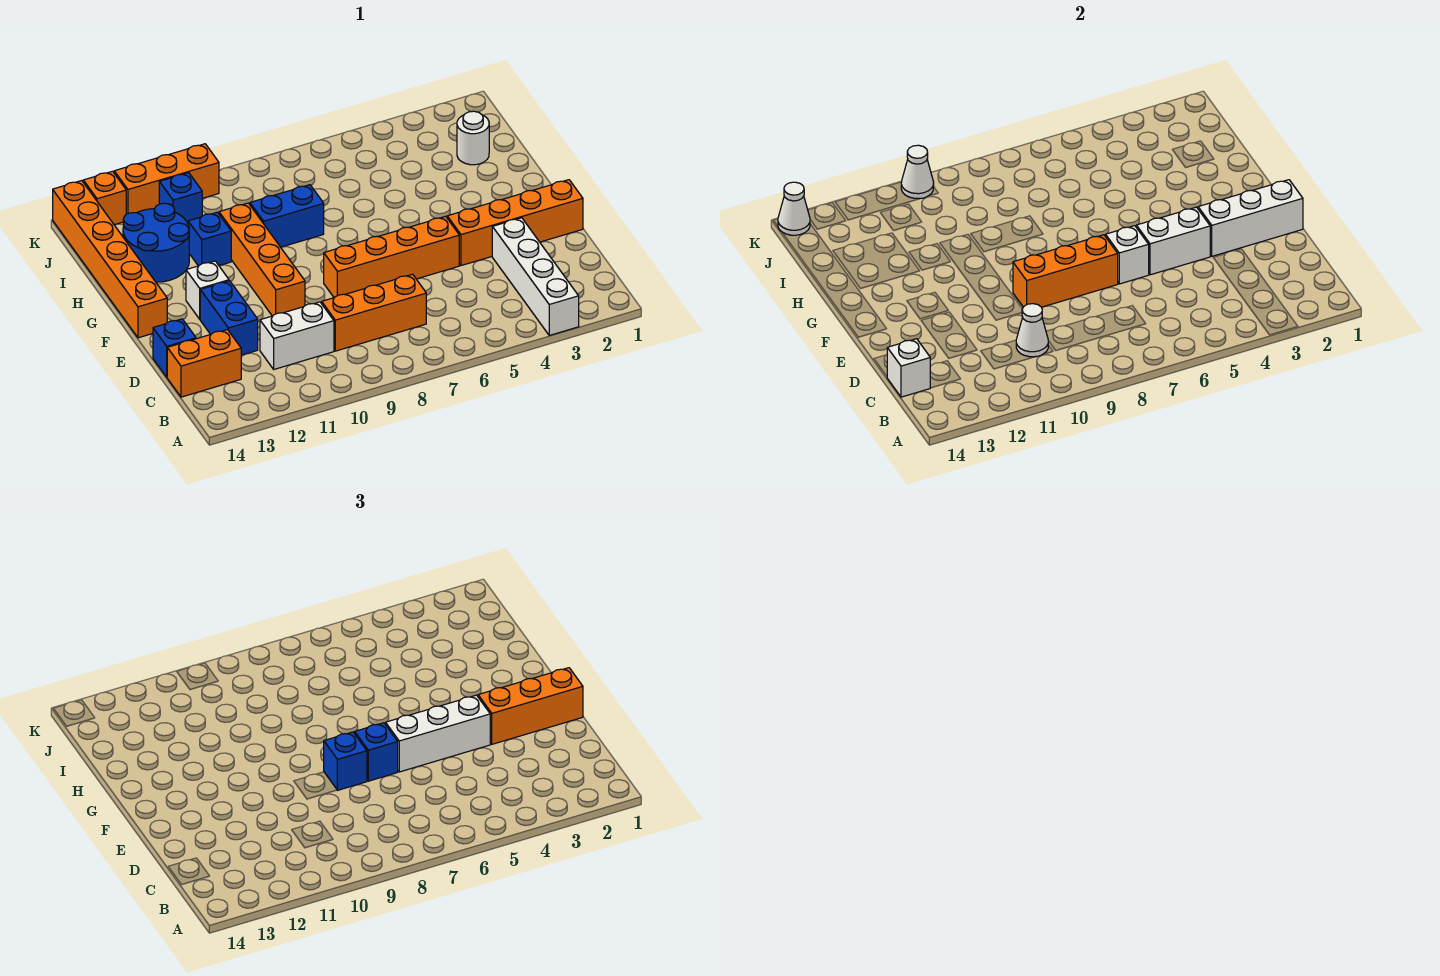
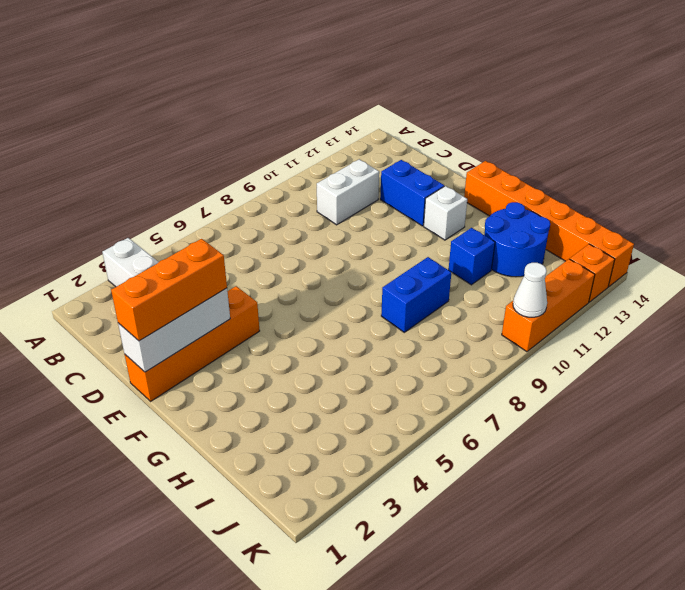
none -> orange 1x3 brick [322,274,426,351]
none -> orange 1x2 brick [167,330,241,397]
none -> blue 1x1 brick [153,319,196,377]
none -> orange 1x4 brick [324,216,459,298]

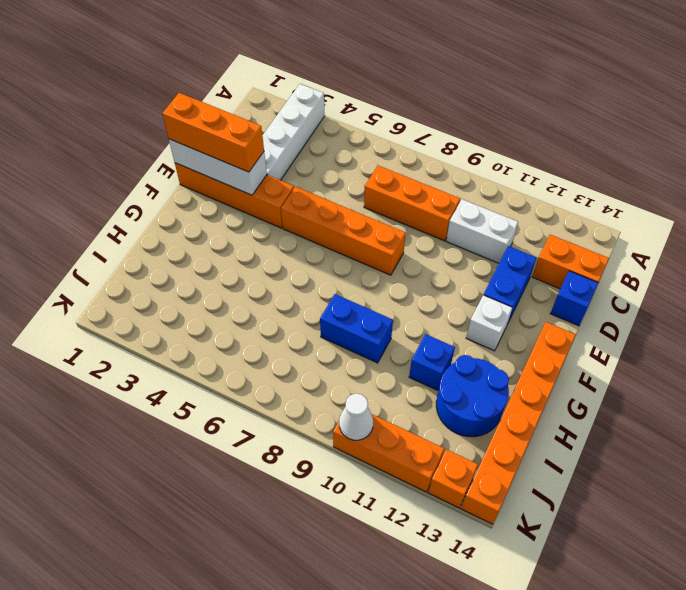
none -> orange 1x4 brick [219,203,305,316]
none -> white 1x1 round brick [457,111,489,165]
none -> blue 1x1 brick [159,173,202,223]
none -> white 1x1 cone [1016,304,1048,357]

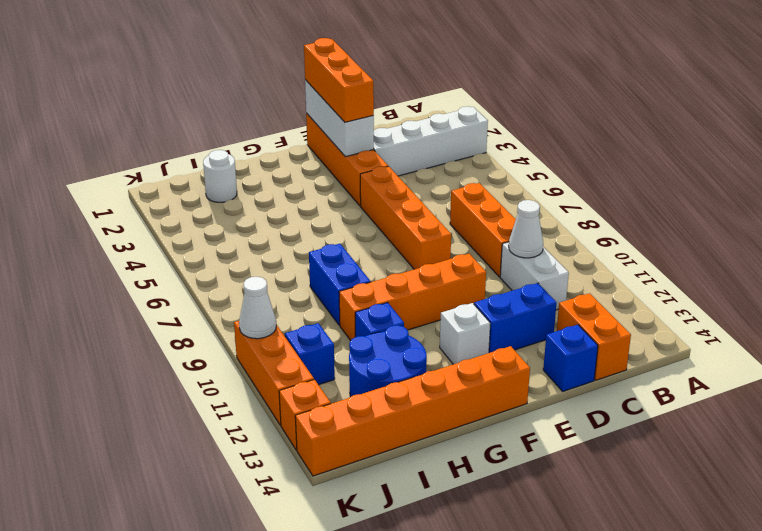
none -> white 1x1 brick [887,339,930,397]
none -> white 1x2 brick [1136,207,1210,275]
none -> white 1x1 brick [1106,226,1149,284]
none -> orange 1x3 brick [1013,235,1118,307]

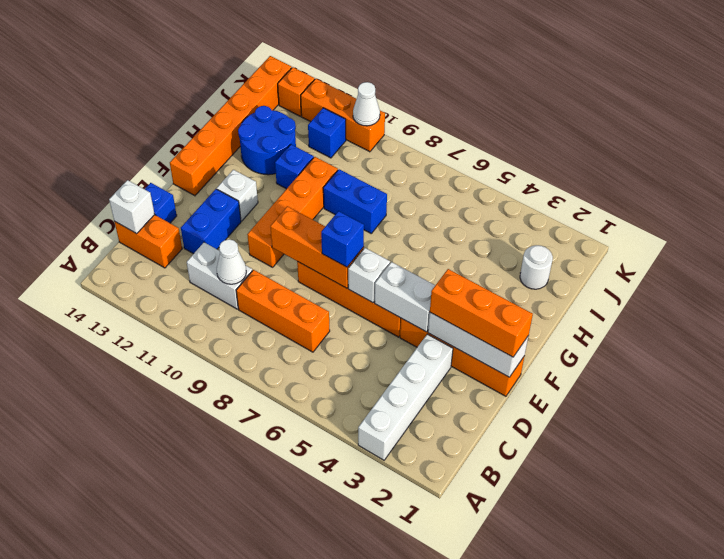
none -> white 1x1 cone [778,182,810,235]
none -> white 1x3 brick [386,695,490,772]
none -> blue 1x1 brick [324,732,367,790]

